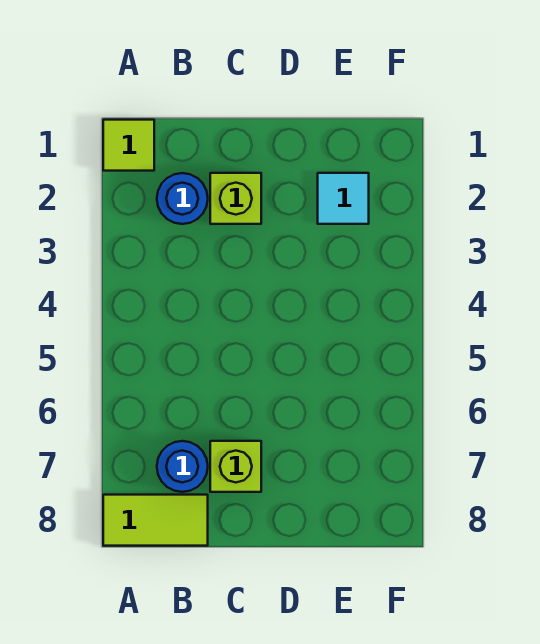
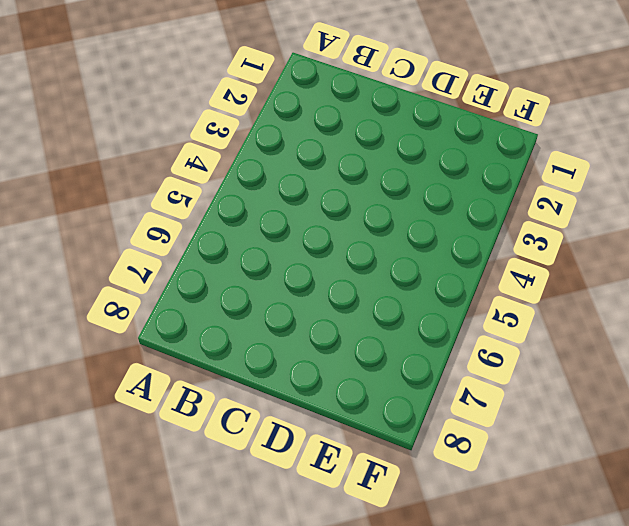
none -> lime 1x1 tile [103,120,154,171]
none -> lime 1x2 tile [103,495,208,546]

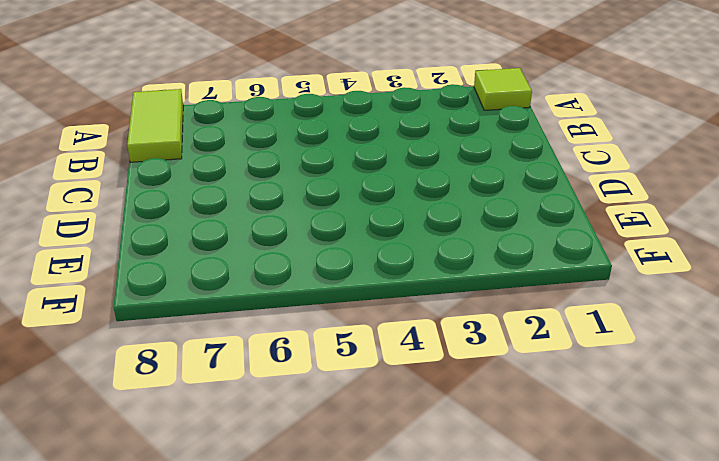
none -> blue 1x1 round brick [157,173,208,224]
none -> blue 1x1 round brick [157,441,208,492]

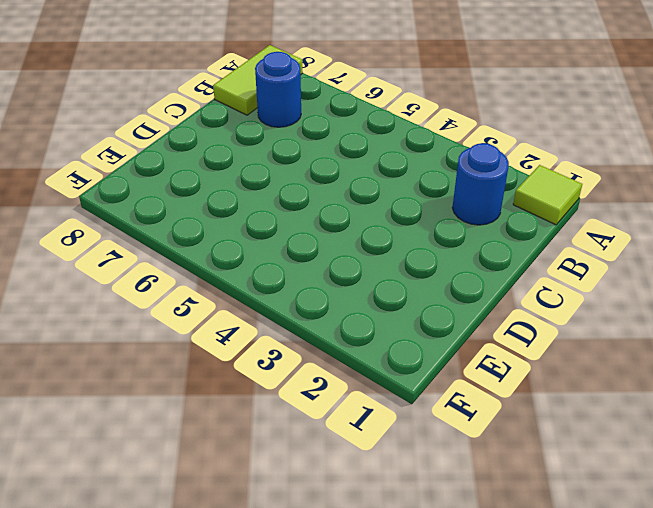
none -> lime 1x1 brick [210,173,261,224]
none -> lime 1x1 brick [210,441,261,492]

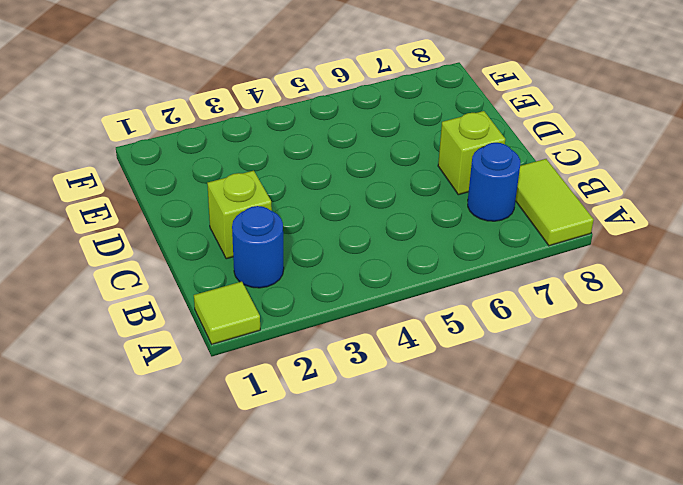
none -> cyan 1x1 tile [318,173,369,224]

